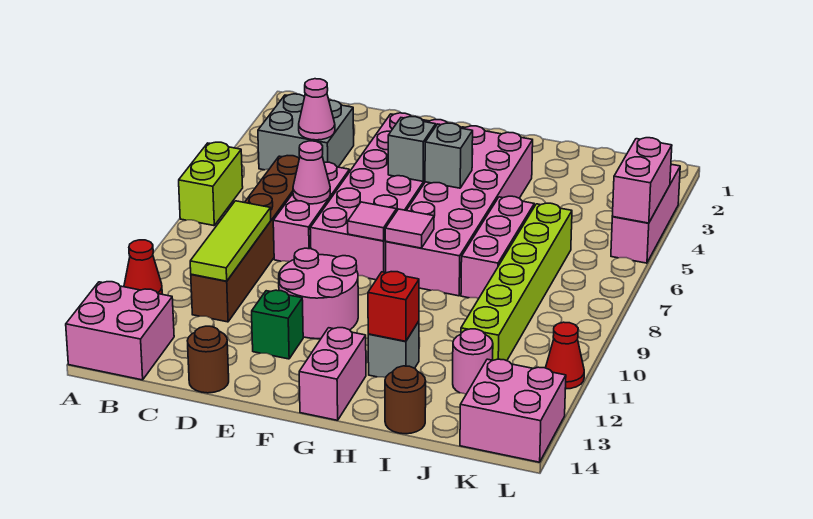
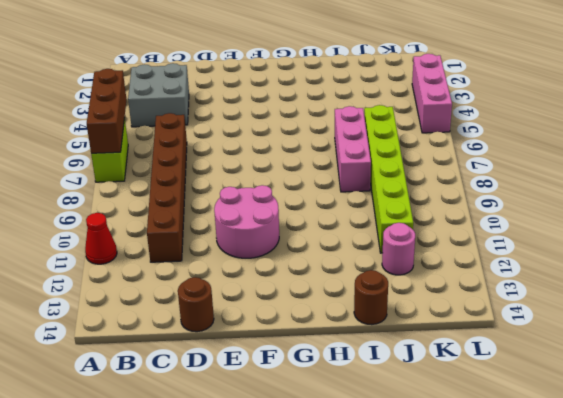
brown 1x3 brick [87,69,127,154] -> none
none -> pink 2x2 brick [66,282,174,380]
none -> pink 1x3 brick [273,162,349,262]
none -> pink 2x6 brick [310,113,460,280]

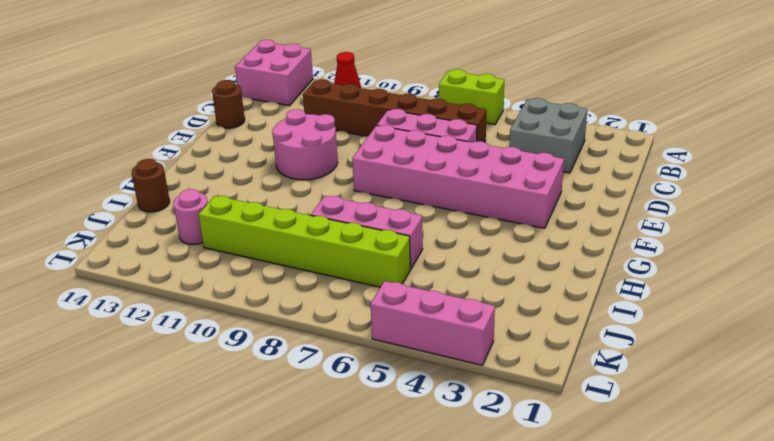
none -> green 1x1 brick [252,290,303,359]
none -> pink 2x6 brick [386,126,533,296]
none -> pink 1x2 brick [299,328,366,420]

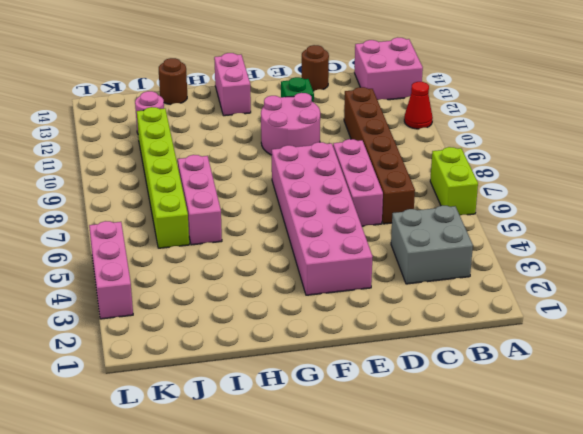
none -> pink 2x6 brick [386,126,533,296]
none -> grey 1x1 brick [368,321,419,378]
none -> pink 2x2 brick [460,359,566,462]

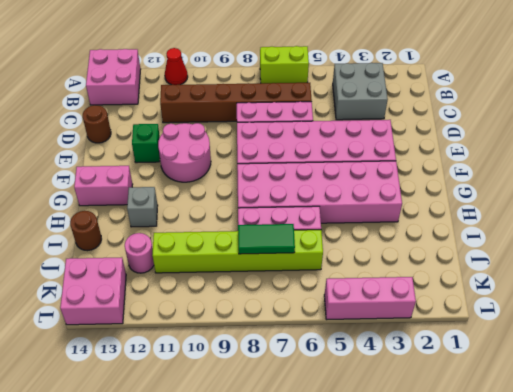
green 1x2 tile [238,224,295,254] -> none
none -> red 1x1 cone [546,322,584,389]
none -> pink 1x1 cone [299,79,335,140]
none -> lime 1x3 tile [190,201,271,281]

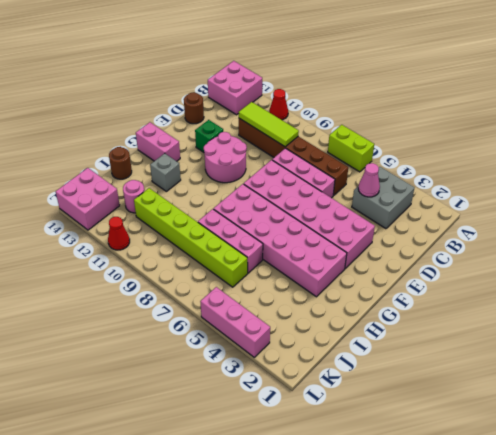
none -> pink 1x1 cone [293,141,330,204]
none -> grey 1x1 brick [388,117,436,181]
none -> pink 1x1 tile [348,202,396,241]

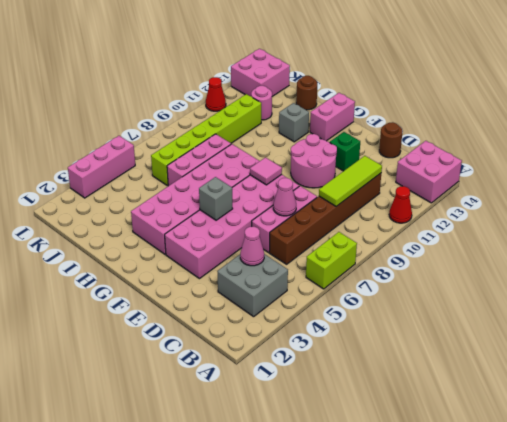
none -> grey 1x1 brick [425,123,473,188]
none -> pink 1x1 tile [385,209,434,248]
none -> red 1x1 brick [368,272,419,341]

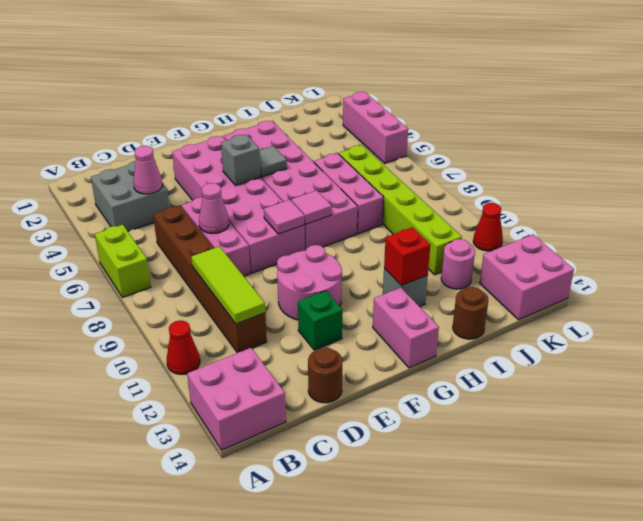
grey 1x1 tile [260,146,287,177] -> grey 1x1 brick [425,123,473,188]
none -> pink 1x2 brick [612,138,672,223]

